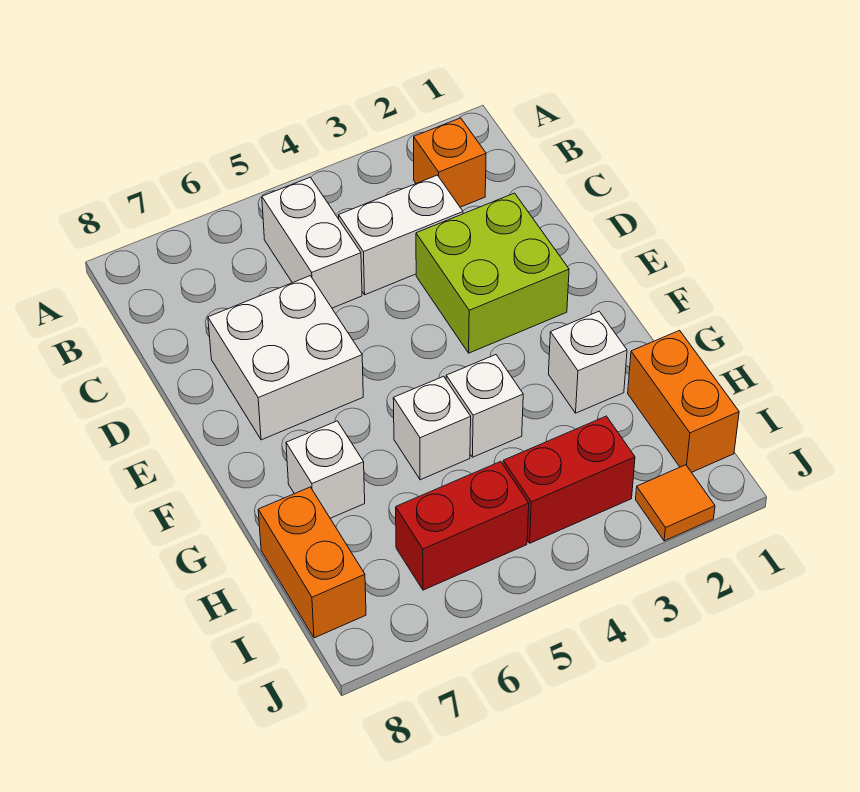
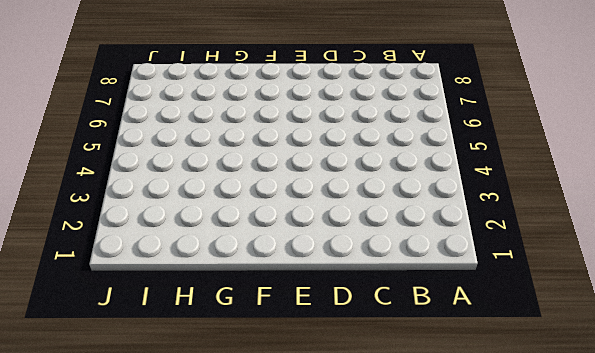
none -> orange 1x1 brick [414,118,486,207]
none -> white 1x2 brick [262,177,362,308]
none -> white 1x2 brick [339,175,463,295]

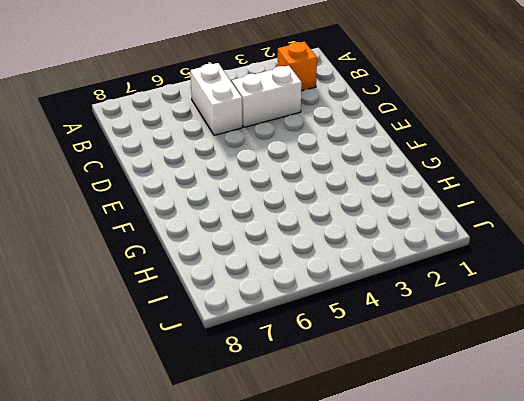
none -> lime 2x2 brick [416,193,569,353]
none -> white 2x2 brick [208,276,363,440]
none -> white 1x1 brick [549,311,627,413]

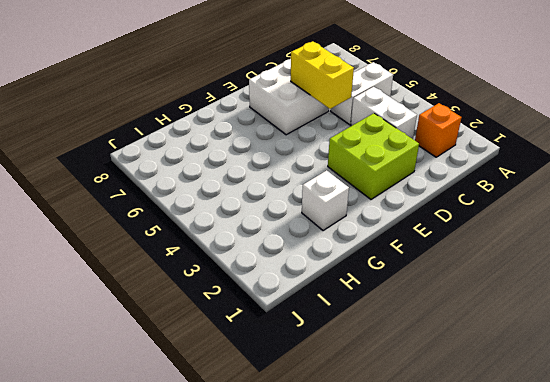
yellow 1x2 brick [291,41,354,109] -> none
none -> white 1x1 brick [446,355,523,457]
none -> white 1x1 brick [393,376,471,480]
none -> white 1x1 brick [286,421,365,518]

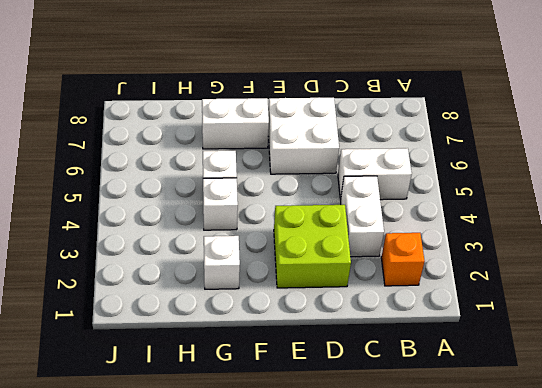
white 1x2 brick [202,98,269,149] -> white 1x1 brick [286,421,365,518]
none -> orange 1x2 brick [628,330,739,472]
none -> orange 1x2 brick [258,487,366,638]
none -> red 1x2 brick [503,416,635,543]

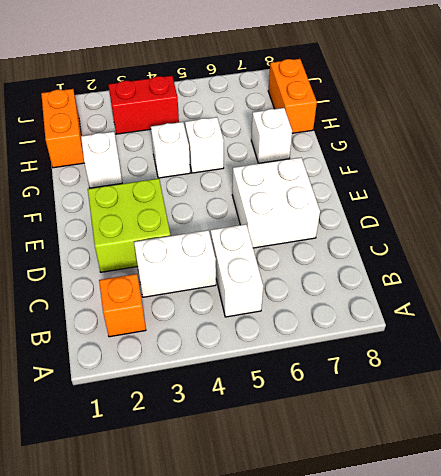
none -> red 1x2 brick [396,462,529,590]
none -> orange 1x1 tile [636,465,715,541]

